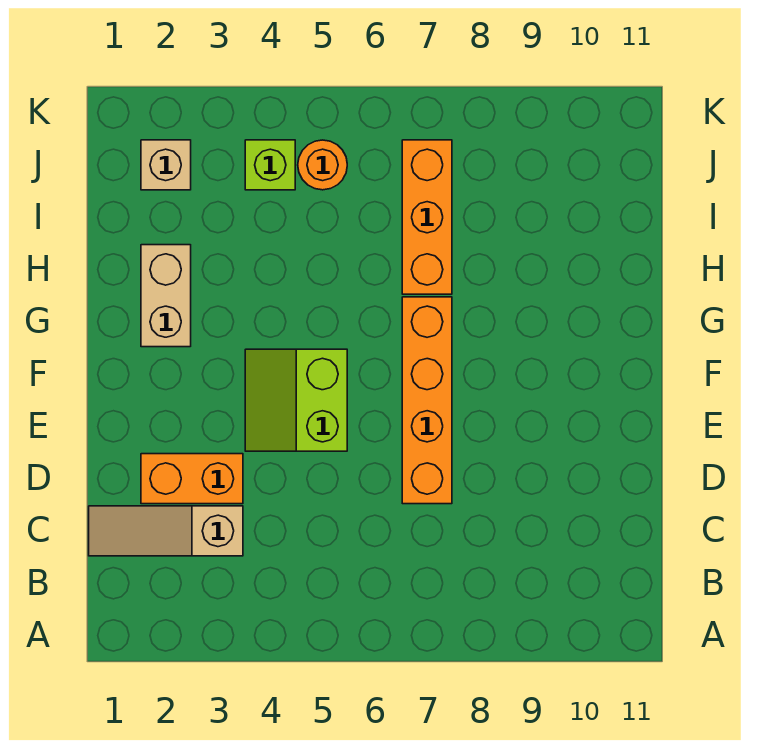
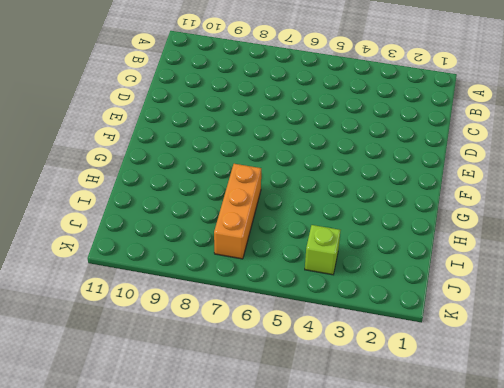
none -> tan 1x3 slope [89,506,243,556]
none -> orange 1x2 brick [141,454,243,504]

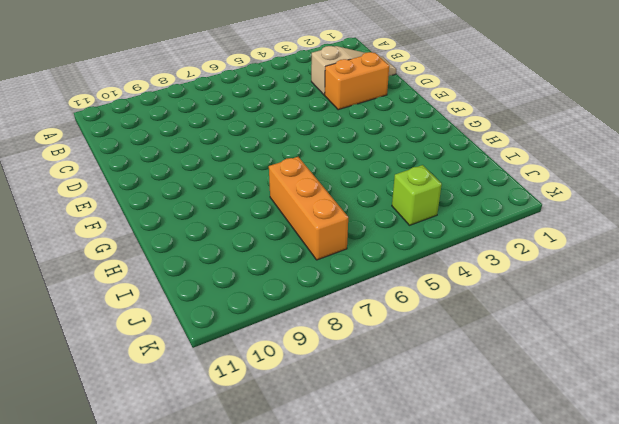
none -> orange 1x4 brick [402,297,452,504]
none -> lime 2x2 slope [245,349,347,451]

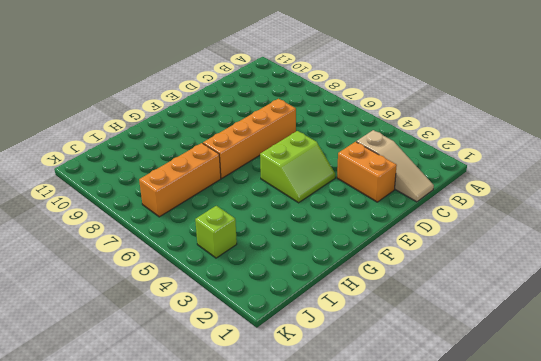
none -> tan 1x2 brick [141,245,191,347]
none -> tan 1x1 brick [141,140,191,190]

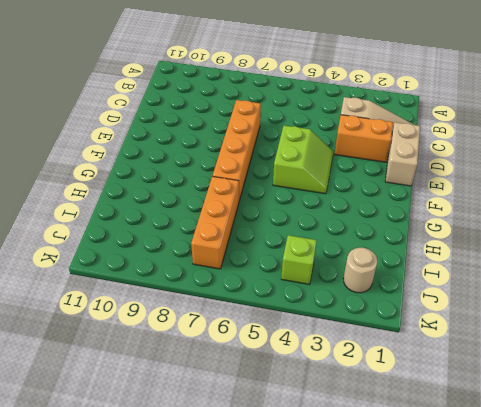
tan 1x2 brick [385,122,420,186] -> tan 1x2 brick moved to [141,245,191,347]
tan 1x1 round brick [343,248,377,293] -> tan 1x1 brick [141,140,191,190]
none -> orange 1x1 round brick [298,140,347,190]

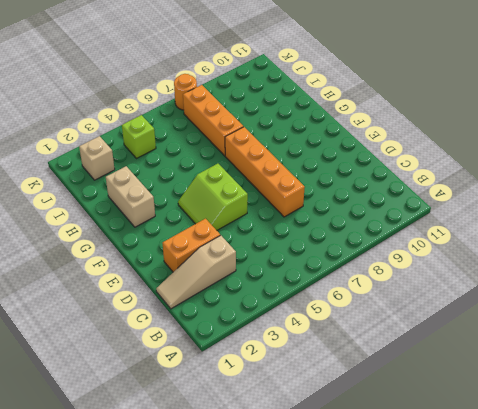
orange 1x1 round brick [174,74,197,110] -> orange 1x1 round brick moved to [298,140,347,190]

